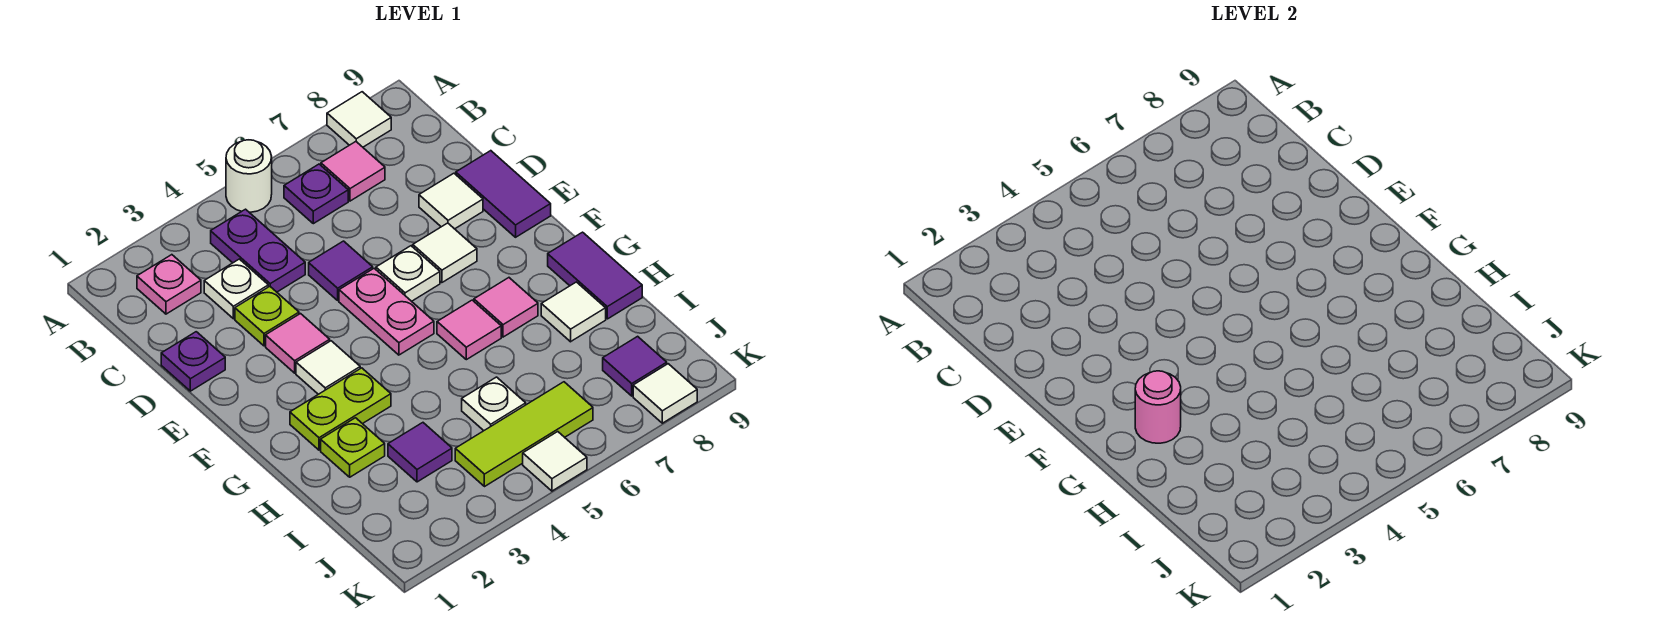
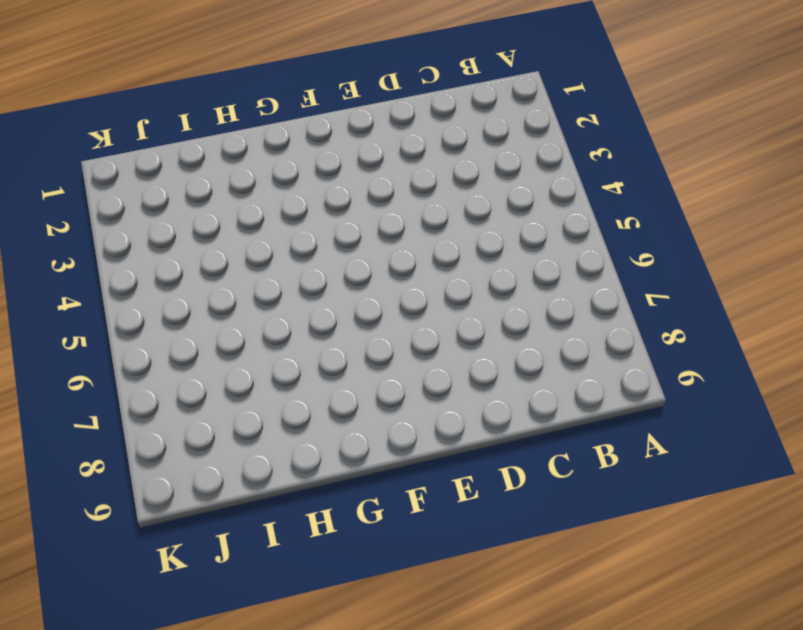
none -> white 1x1 round brick [226,140,272,212]
none -> white 1x1 tile [327,92,391,147]
none -> pink 1x1 plate [137,255,201,314]
none -> purple 1x2 plate [211,209,305,292]

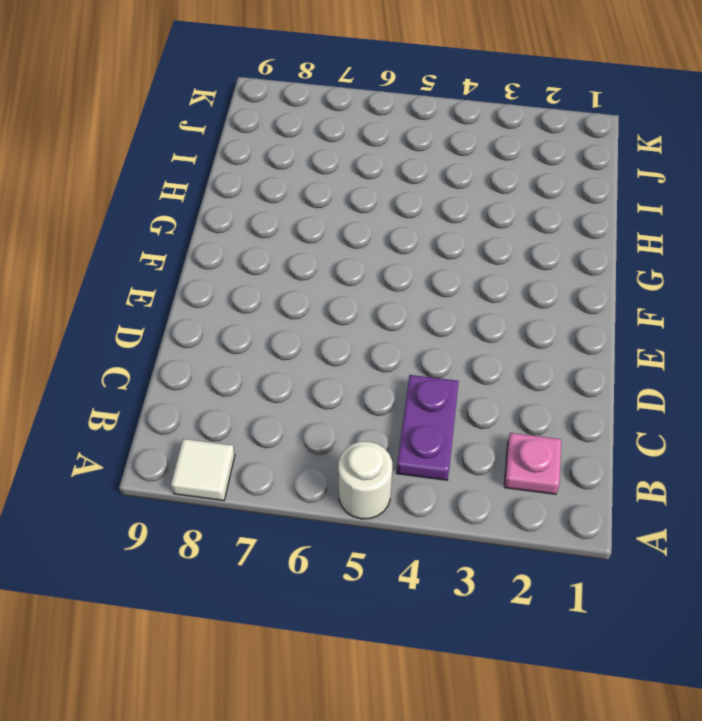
none -> purple 1x1 plate [284,164,348,224]
none -> pink 1x1 tile [321,142,385,201]
none -> white 1x1 plate [204,259,268,319]
none -> purple 1x1 plate [161,332,225,391]

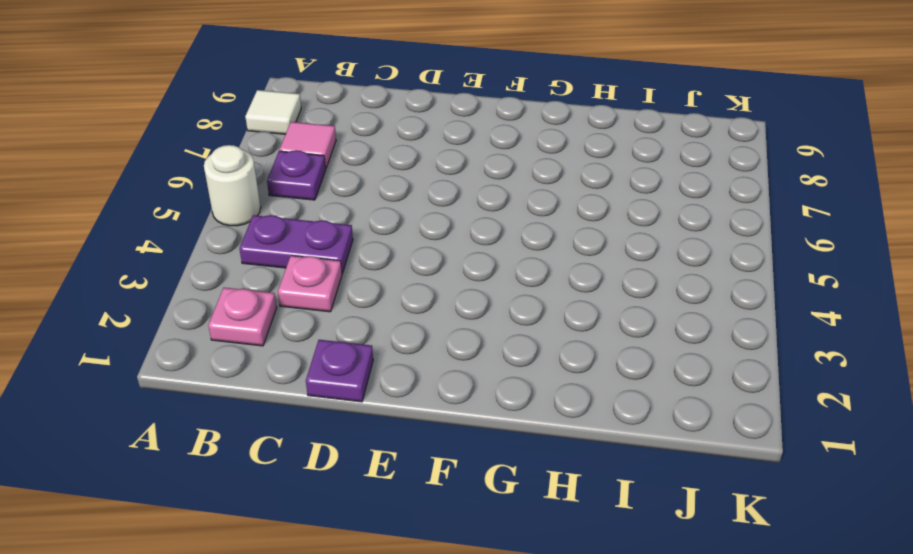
pink 1x1 plate [278,256,342,312] -> white 1x1 plate [204,259,268,319]
none -> lime 1x1 plate [235,286,299,346]
none -> purple 1x1 tile [309,241,373,300]
none -> white 1x1 tile [419,173,483,229]
none -> purple 1x2 tile [456,151,551,237]

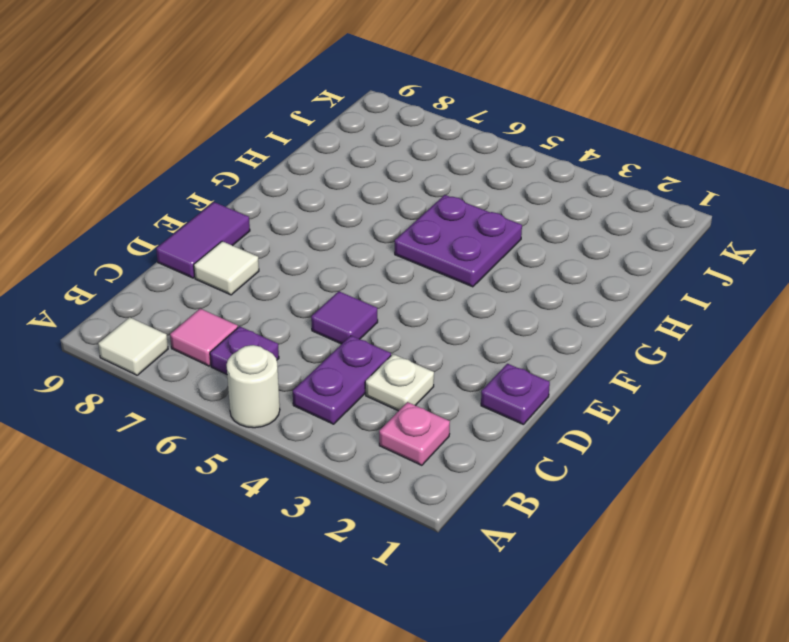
purple 2x2 plate [395,195,522,287] -> none
none -> lime 1x1 plate [235,286,299,346]
none -> pink 1x1 tile [266,314,330,373]
none -> pink 1x2 plate [339,268,434,355]
none -> white 1x1 plate [376,246,440,301]

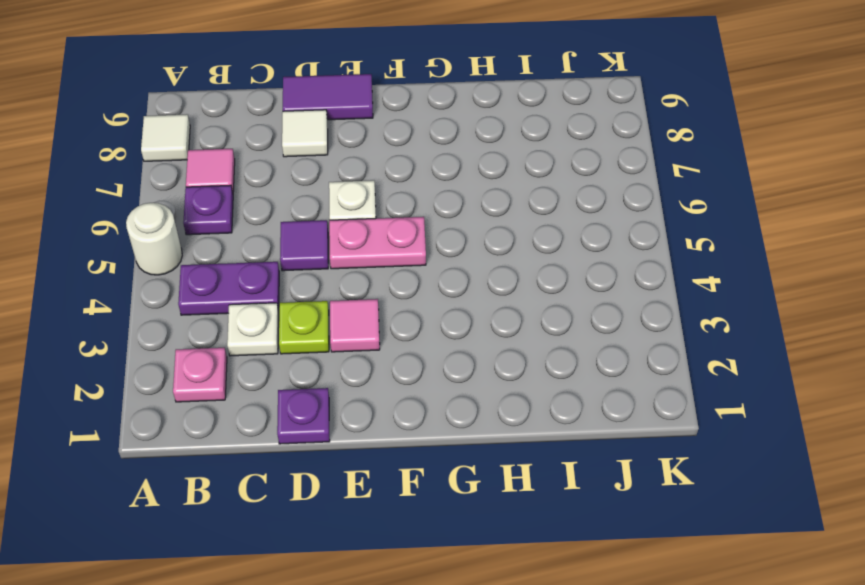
none -> white 1x1 tile [413,223,477,283]
none -> white 1x1 tile [296,341,360,394]
none -> lime 1x2 plate [290,368,391,450]
none -> pink 1x1 tile [437,300,501,360]

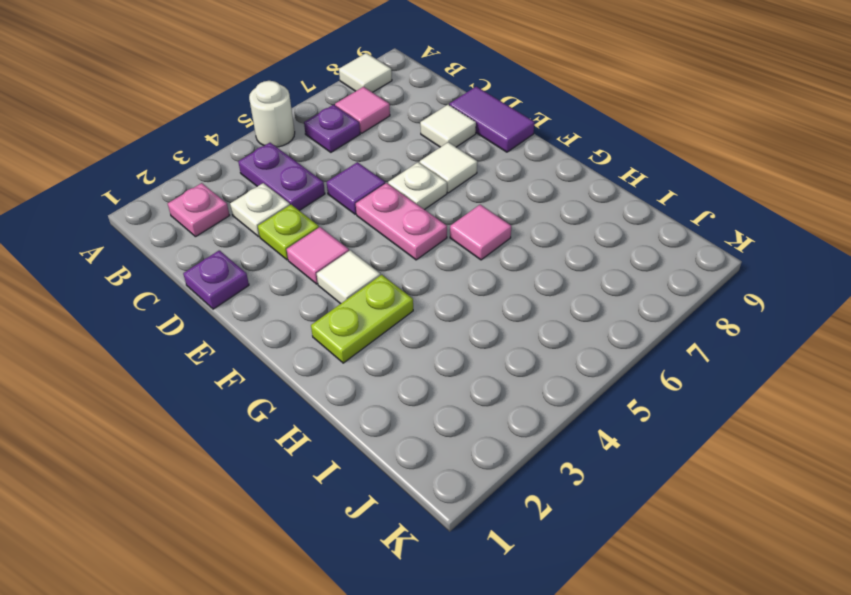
none -> pink 1x1 tile [474,278,538,337]
none -> purple 1x2 tile [548,232,642,319]
none -> lime 1x1 plate [321,418,385,477]
none -> white 1x1 tile [541,282,606,342]

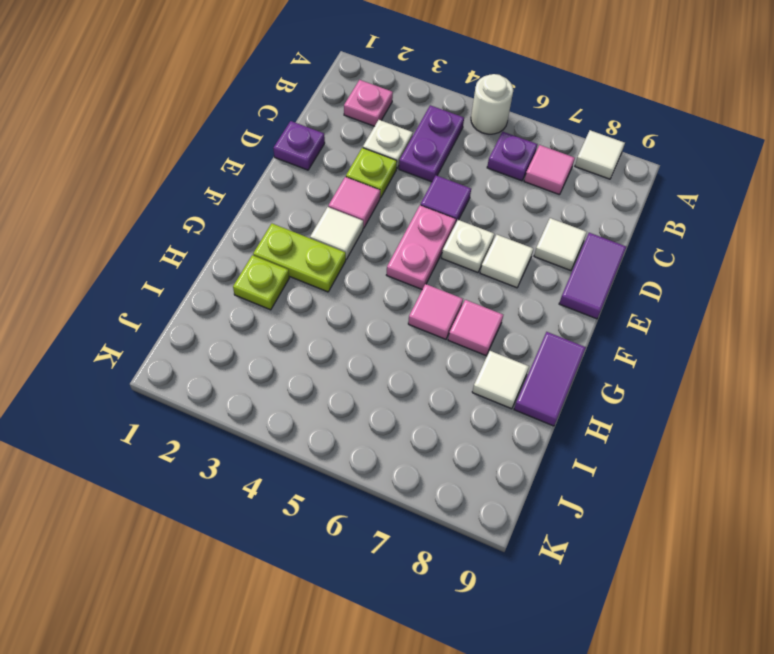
none -> purple 1x1 tile [388,423,452,482]
none -> white 1x1 plate [462,377,526,431]
none -> lime 1x3 tile [455,382,593,487]
none -> purple 1x1 tile [603,336,667,396]

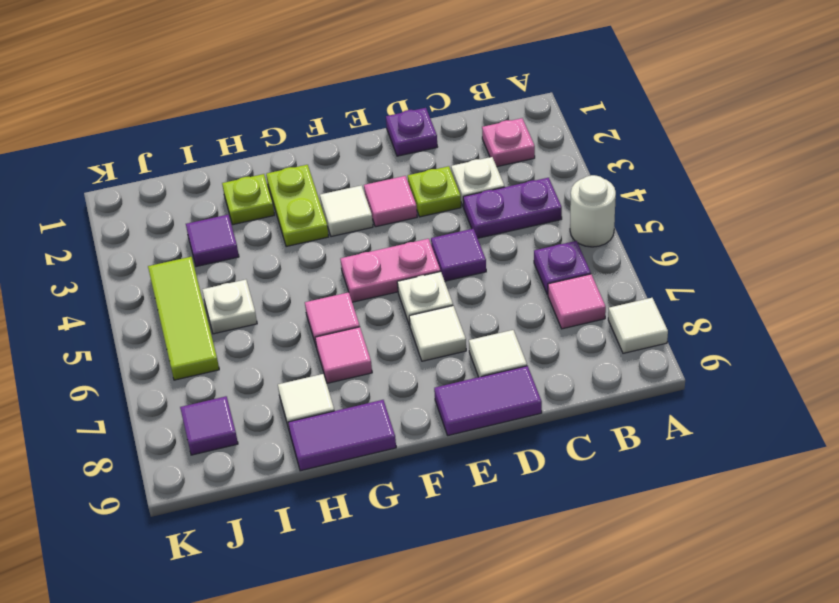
none -> white 1x1 tile [523,432,587,491]
none -> white 1x1 tile [633,364,697,423]
none -> pink 1x1 round brick [1135,371,1181,443]

